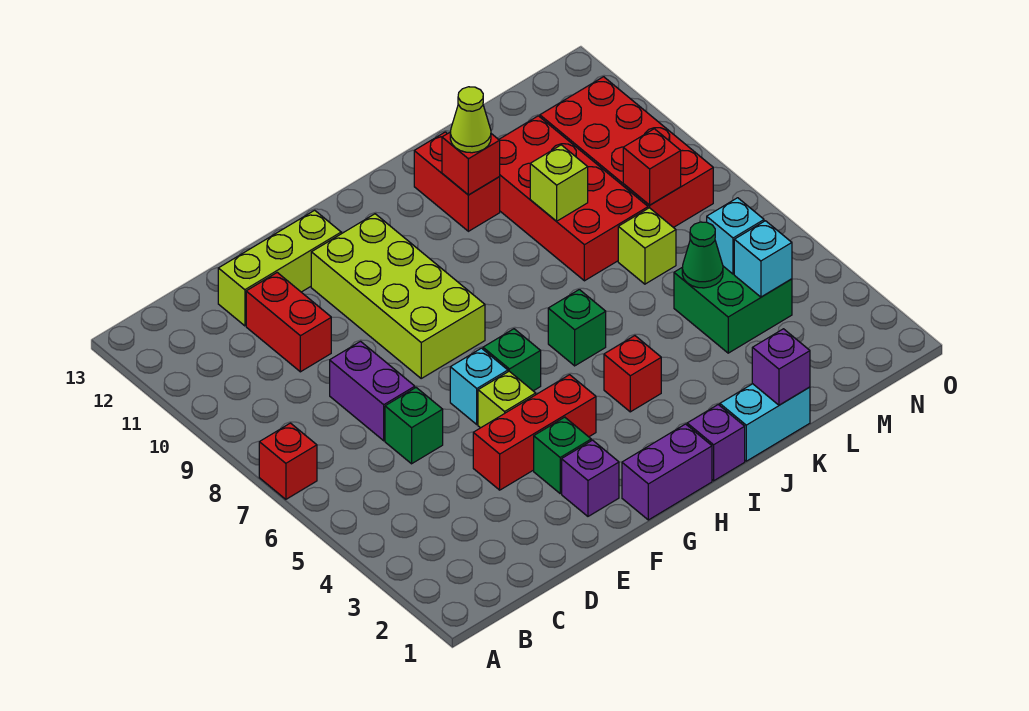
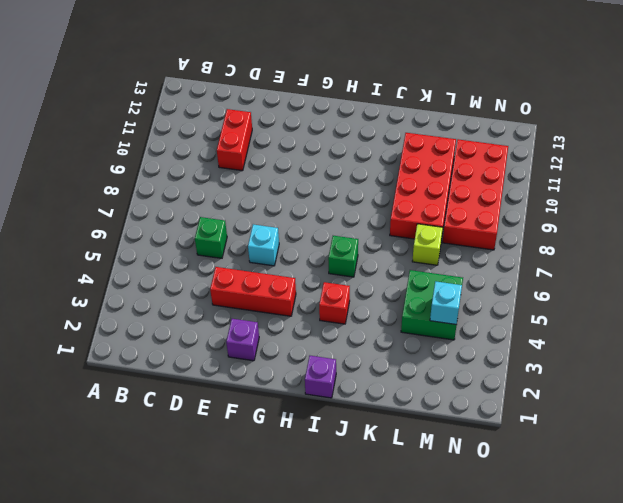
none -> red 1x1 brick [259,423,317,499]
none -> purple 1x2 brick [330,342,415,441]
none -> lime 1x3 brick [218,210,341,326]
none -> green 1x1 brick [534,417,591,493]

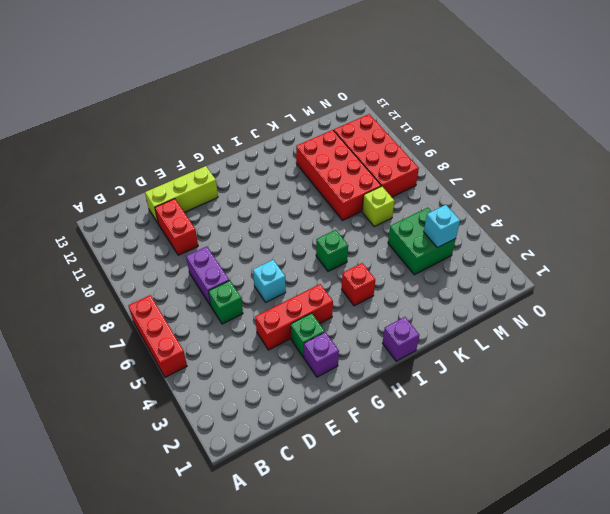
red 1x3 brick [128,295,187,377] -> red 1x1 brick [259,423,317,499]
none -> lime 1x1 brick [478,371,536,428]
none -> lime 2x4 brick [311,214,485,378]
none -> purple 1x2 brick [622,424,712,520]
none -> green 1x1 brick [483,329,541,391]

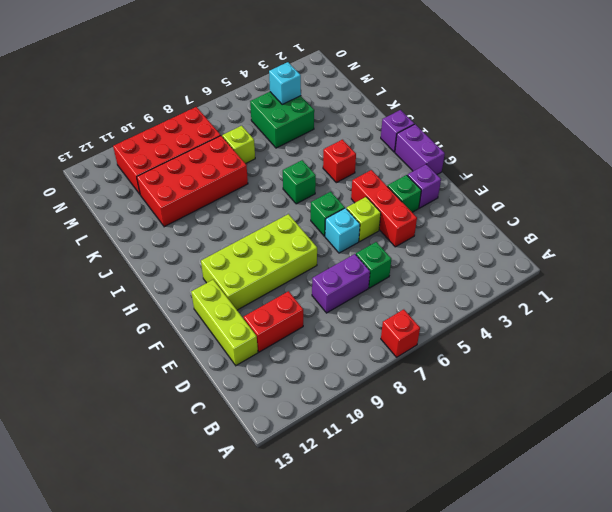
none -> cyan 1x2 brick [720,384,810,461]
none -> red 1x2 brick [414,132,500,231]
none -> red 1x1 brick [442,132,500,195]
none -> purple 1x1 brick [752,329,810,405]

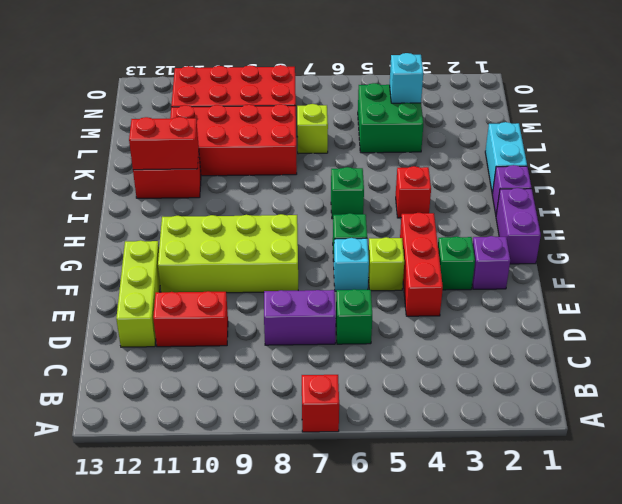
red 1x2 brick [129,117,199,170] -> red 1x1 brick [442,132,500,195]
none -> purple 1x1 brick [752,329,810,405]
none -> lime 1x1 brick [530,145,588,221]
none -> green 1x1 cone [682,222,723,288]
none -> cyan 1x1 brick [707,198,764,274]

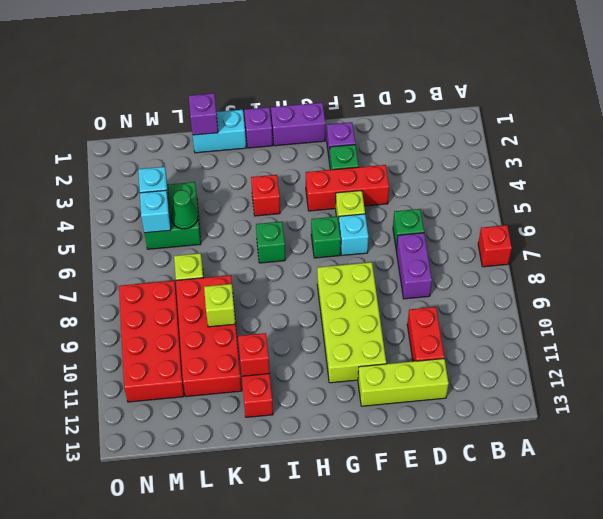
none -> red 1x1 brick [623,129,681,205]
none -> lime 1x1 cone [450,87,491,153]

